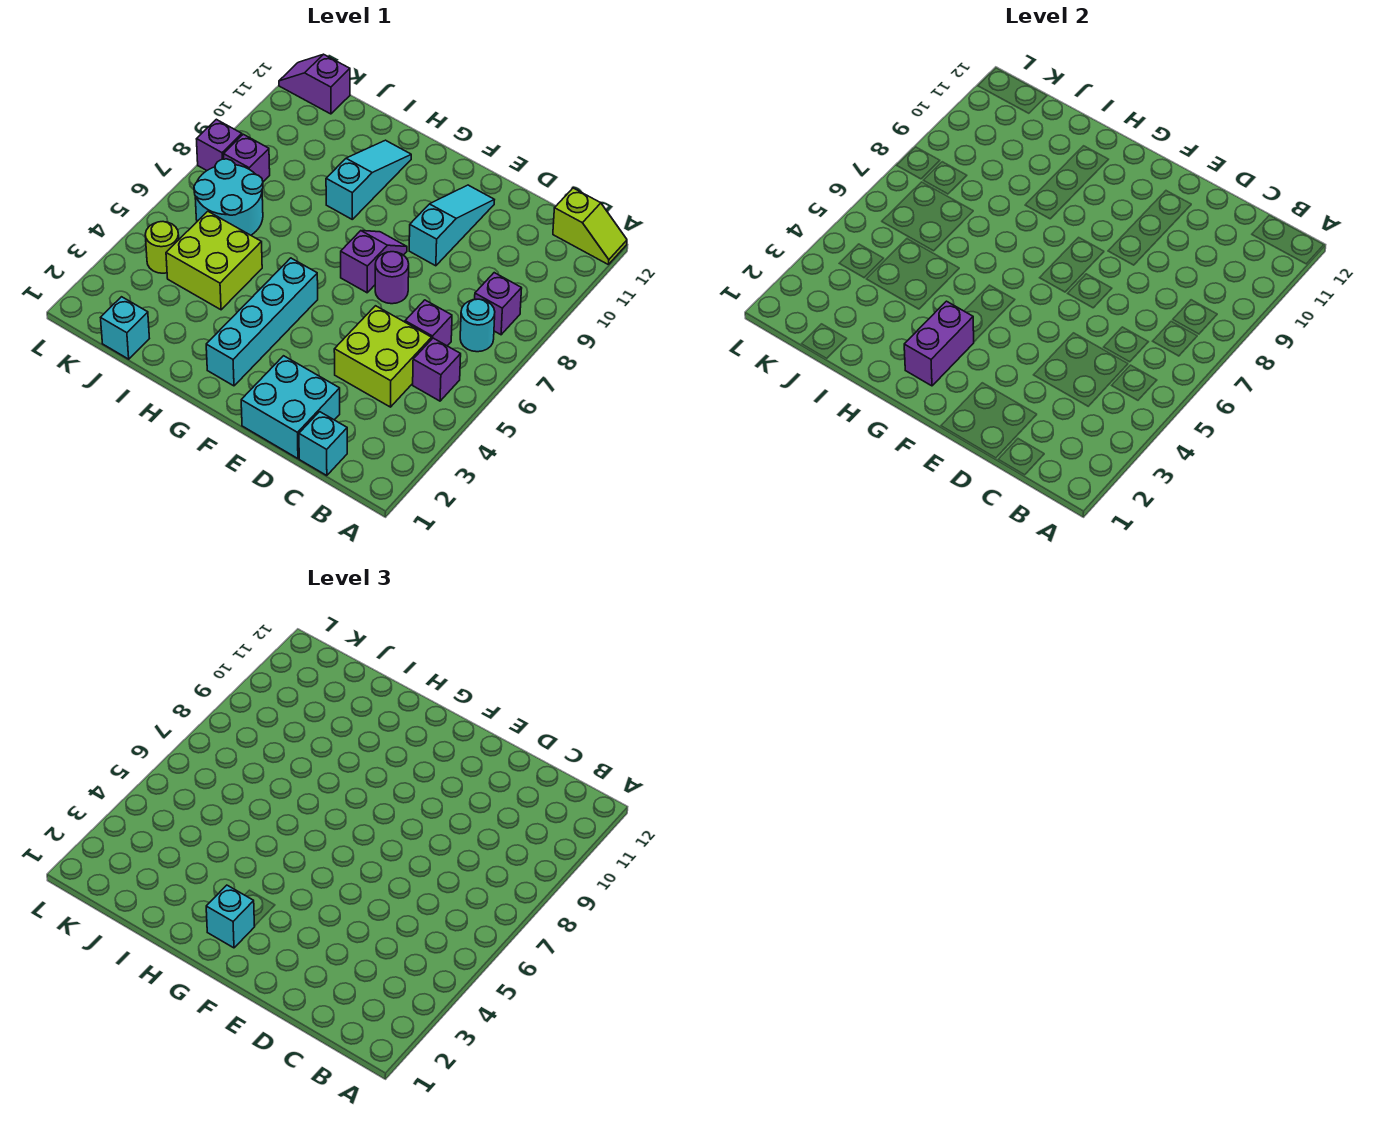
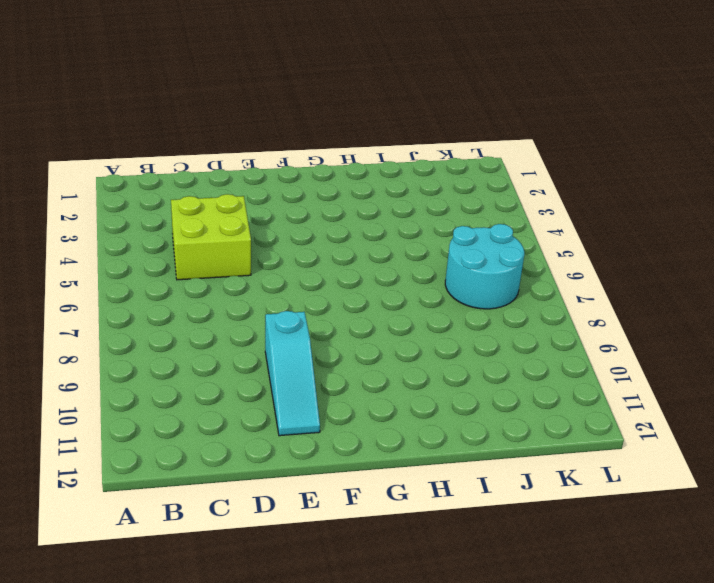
none -> lime 1x2 slope [553,188,627,264]
none -> purple 1x1 brick [413,338,461,401]
none -> cyan 1x1 round brick [460,299,495,352]

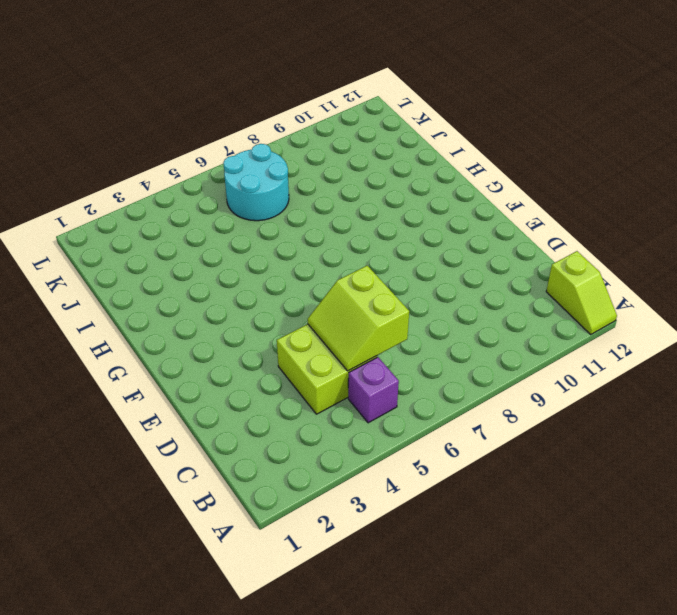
lime 2x2 slope [308,266,409,371] -> none
none -> cyan 1x1 round brick [460,299,495,352]
none -> purple 1x1 brick [475,273,522,335]
none -> cyan 1x1 brick [299,412,347,476]

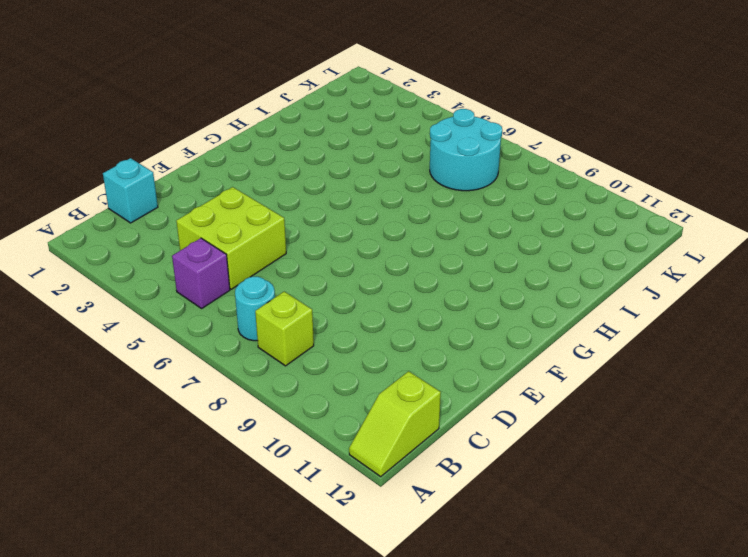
lime 1x1 brick [255,292,314,366] -> purple 1x1 brick [475,273,522,335]
none -> purple 1x1 brick [405,300,452,346]
none -> cyan 2x2 brick [241,356,340,459]
none -> purple 1x1 round brick [375,252,409,304]

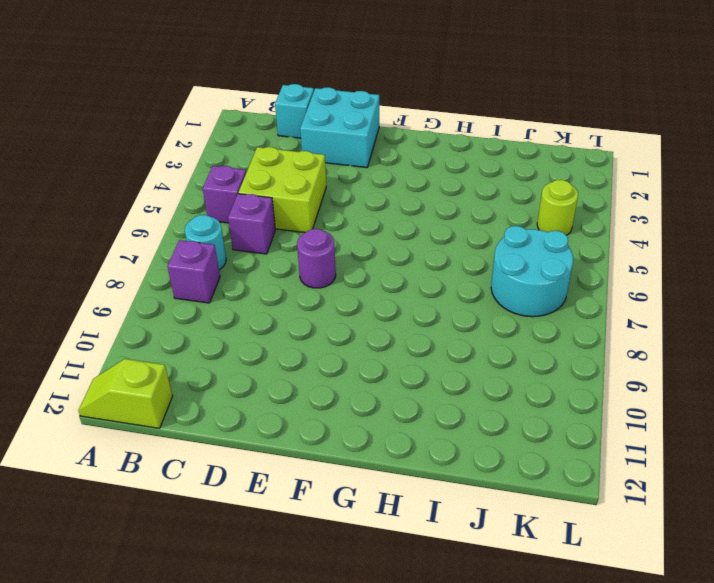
none -> cyan 1x3 slope [409,185,494,266]
none -> purple 1x2 slope [341,231,407,293]
none -> cyan 1x4 brick [206,258,318,386]

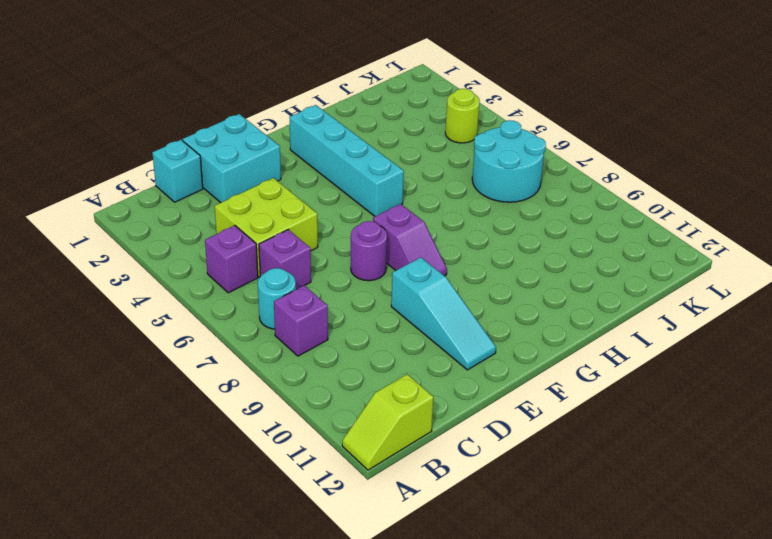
none -> cyan 1x3 slope [326,140,411,219]
none -> lime 2x2 brick [166,211,262,310]
none -> cyan 1x1 brick [101,297,149,359]

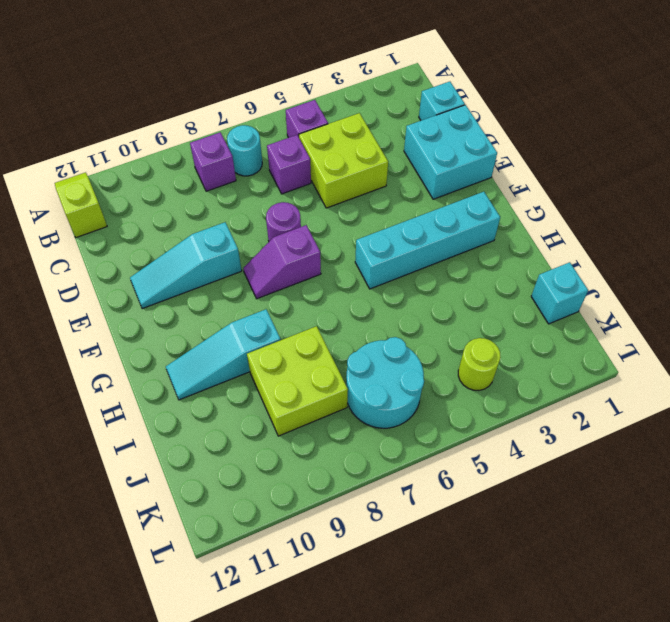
lime 2x2 brick [247,326,348,436] -> lime 2x2 brick moved to [166,211,262,310]
none -> purple 1x1 brick [224,134,270,182]
none -> purple 1x2 slope [279,54,350,114]
none -> purple 1x1 brick [197,119,242,171]

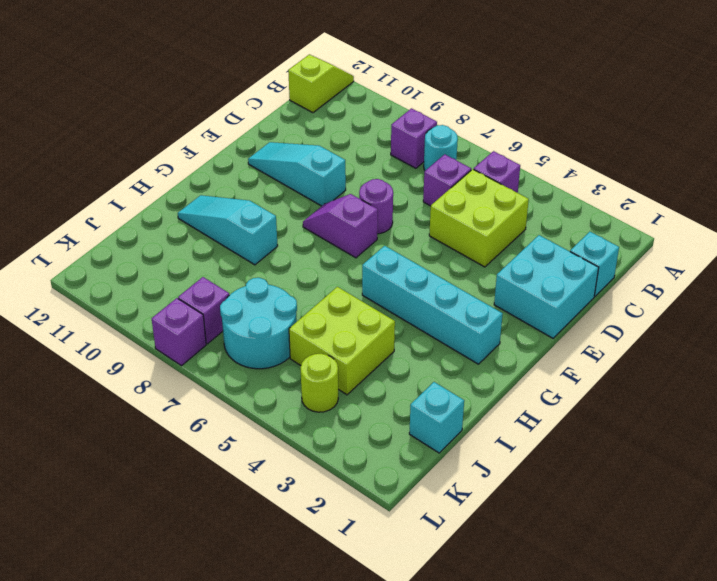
none -> purple 1x2 slope [279,54,350,114]
none -> purple 1x2 brick [904,301,974,386]
none -> cyan 1x1 brick [206,885,255,948]

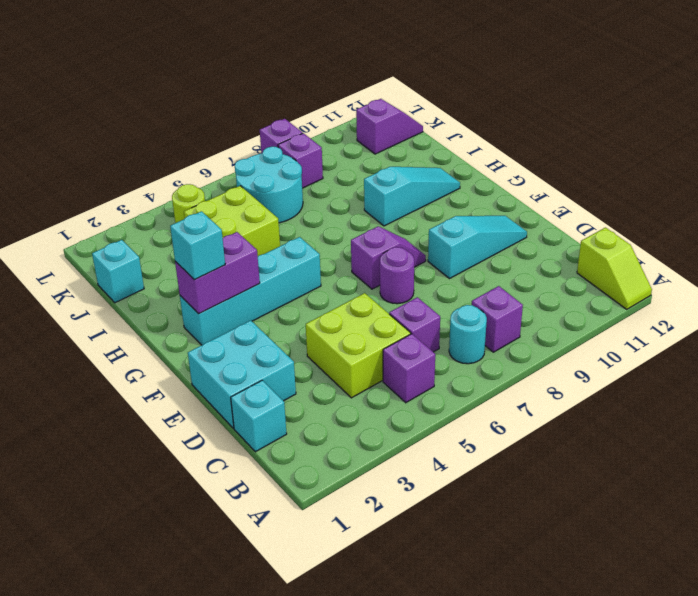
purple 1x2 slope [356,99,423,154] -> purple 1x2 slope turned to [279,54,350,114]

